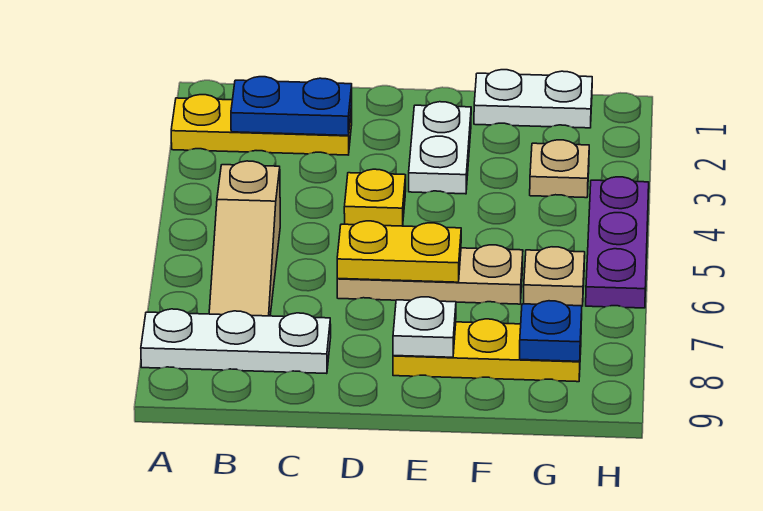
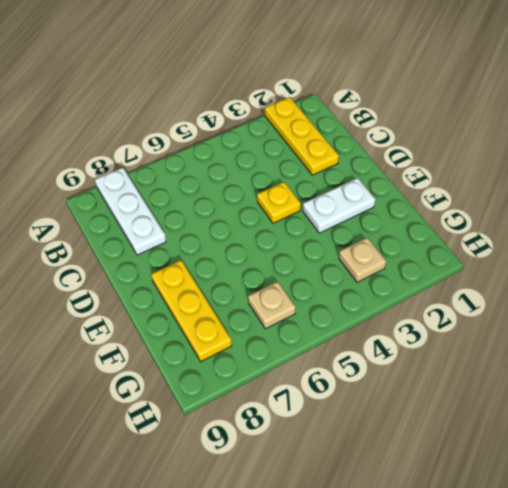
none -> tan 1x3 slope [209,161,280,316]
none -> tan 1x3 plate [337,245,523,304]
none -> white 1x2 plate [474,70,592,128]

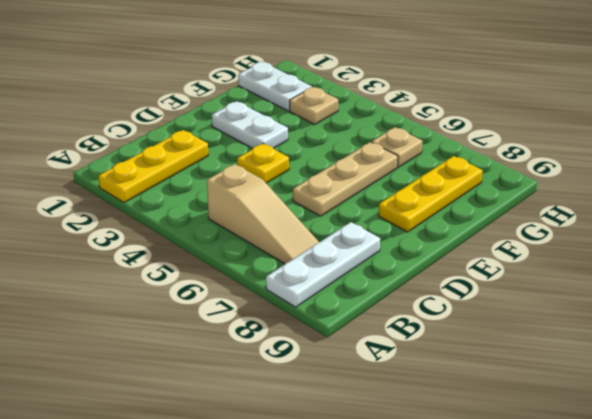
white 1x2 plate [238,62,312,111] -> white 1x2 plate turned to [474,70,592,128]
none -> purple 1x3 plate [586,177,649,308]
none -> blue 1x2 plate [231,77,352,136]
none -> yellow 1x2 plate [337,221,461,282]

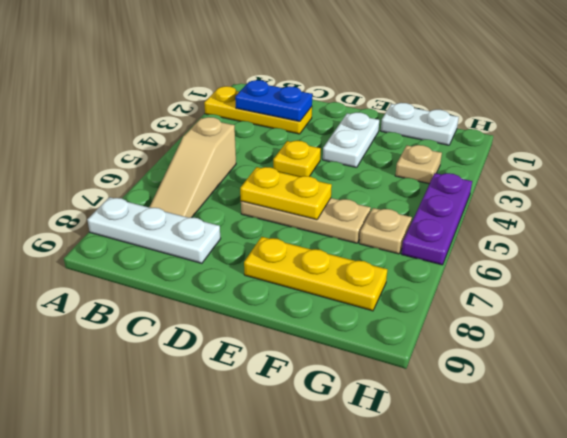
none -> white 1x1 plate [393,297,456,357]
none -> blue 1x1 plate [520,301,582,361]

